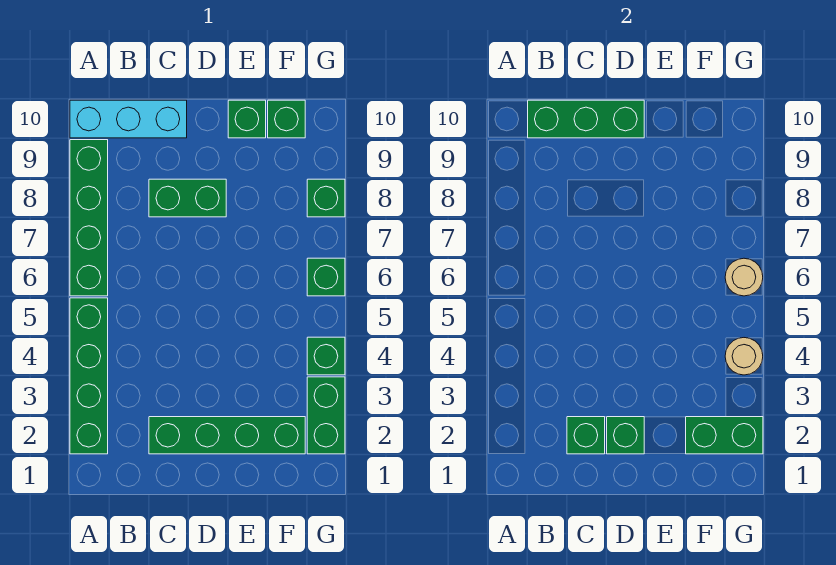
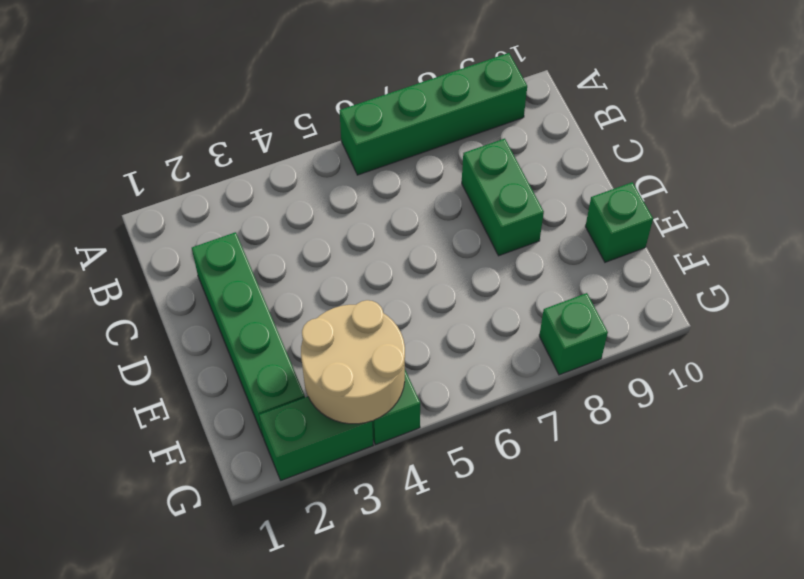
tan 2x2 round brick [301,300,405,424] -> tan 1x1 round brick [725,338,763,375]
none -> green 1x4 brick [70,298,108,454]
none -> cyan 1x3 brick [70,100,187,138]
none -> green 1x1 brick [268,100,305,138]

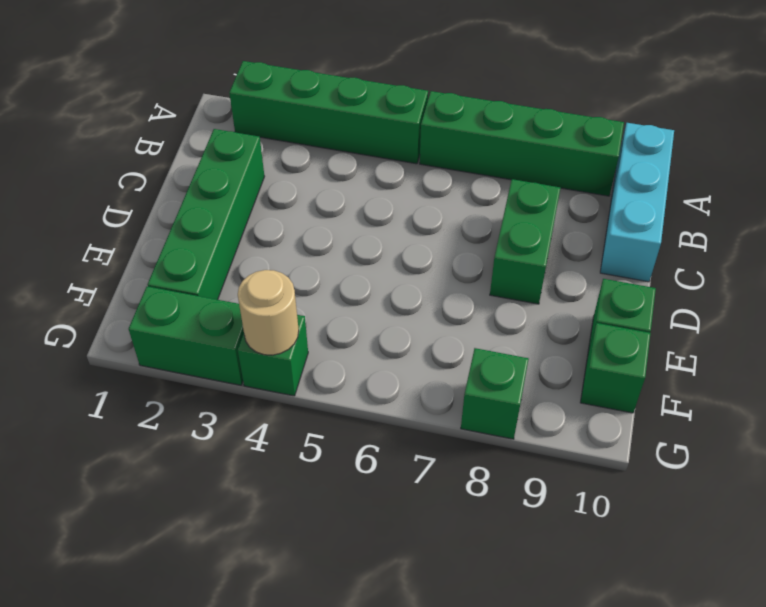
none -> green 1x1 brick [307,258,345,296]
none -> green 1x3 brick [528,100,644,138]
none -> green 1x1 brick [567,417,605,454]

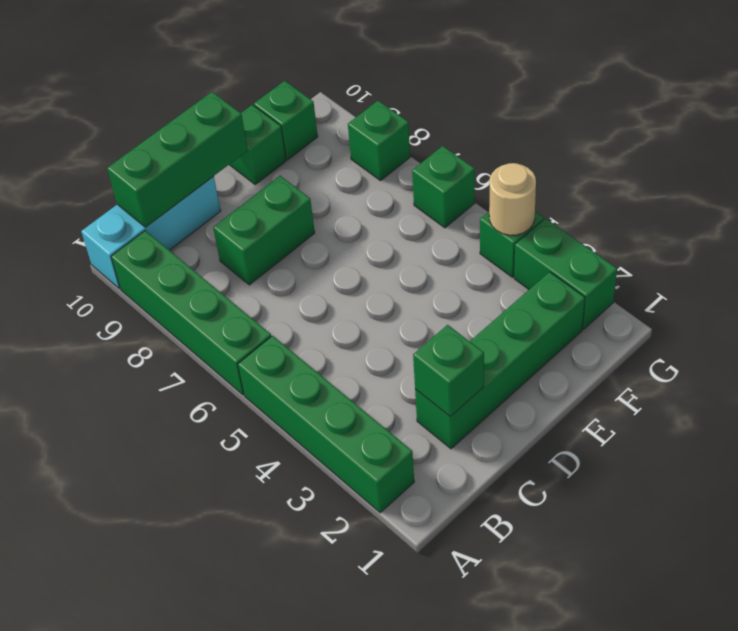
none -> green 1x1 brick [607,417,644,454]
none -> green 1x2 brick [686,417,763,454]
none -> tan 1x1 round brick [725,258,763,296]

